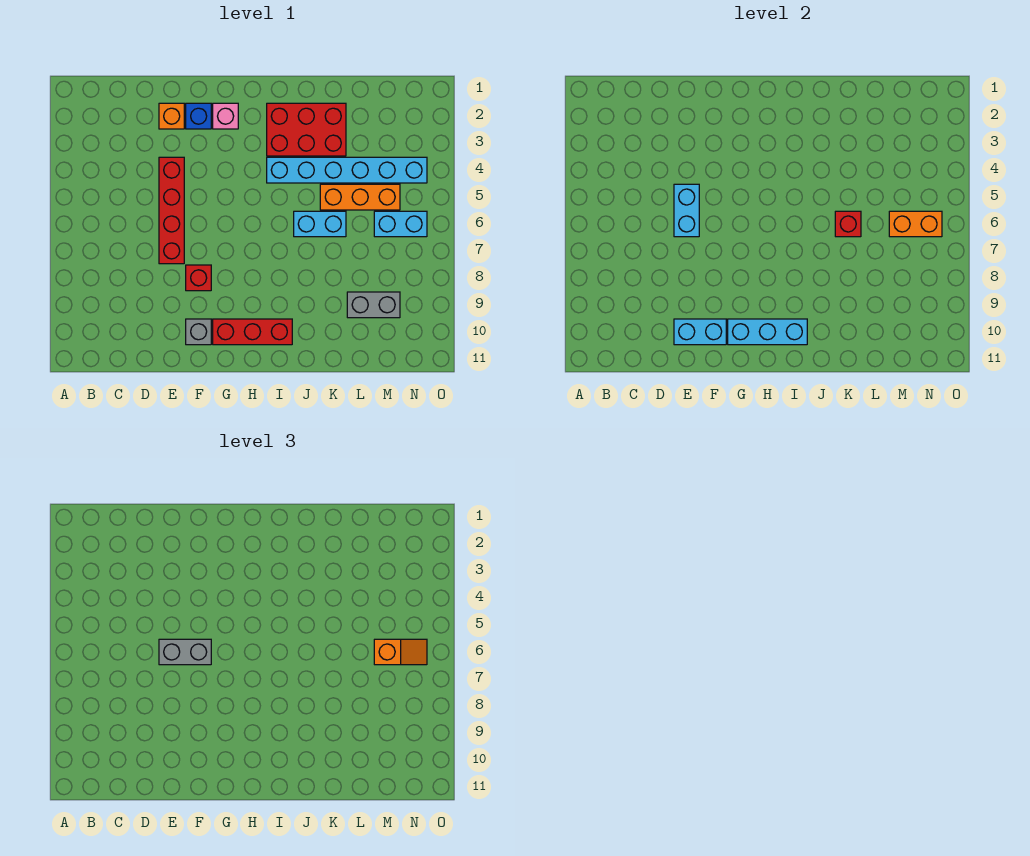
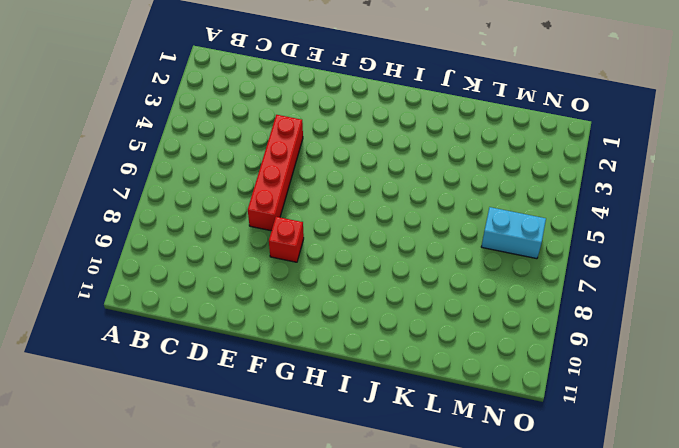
none -> orange 1x1 brick [159,103,184,129]
none -> blue 1x1 brick [186,103,211,129]
none -> grey 1x1 brick [186,319,211,345]

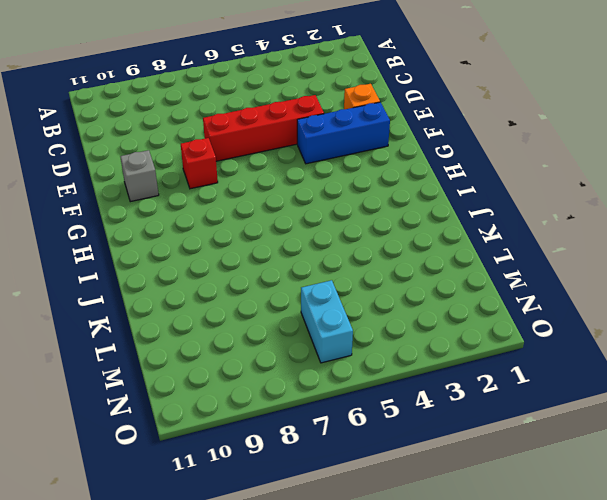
blue 1x3 brick [297,102,390,164] -> blue 1x1 brick [186,103,211,129]
none -> pink 1x1 brick [213,103,238,129]
none -> red 1x3 brick [213,319,292,345]
none -> red 2x3 brick [267,103,346,156]

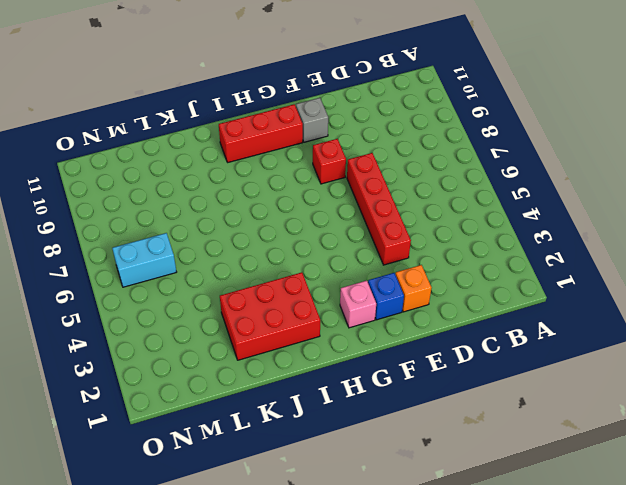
none -> cyan 1x6 brick [267,157,427,183]
none -> cyan 1x2 brick [294,211,346,237]
none -> orange 1x3 brick [320,184,400,210]

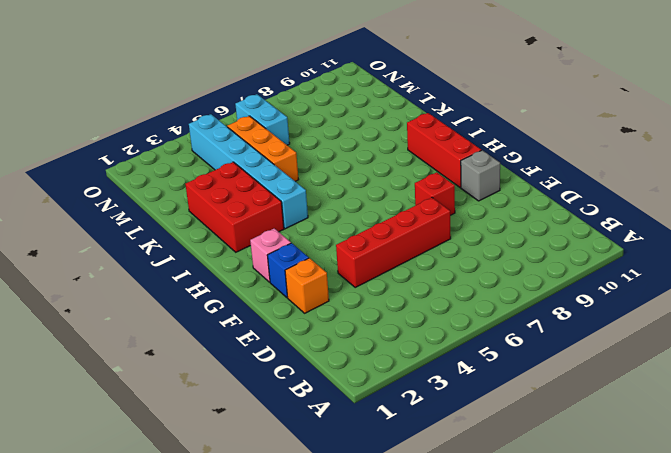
none -> cyan 1x2 brick [294,211,346,237]
none -> grey 1x2 brick [347,292,400,318]
none -> cyan 1x2 brick [674,184,699,237]

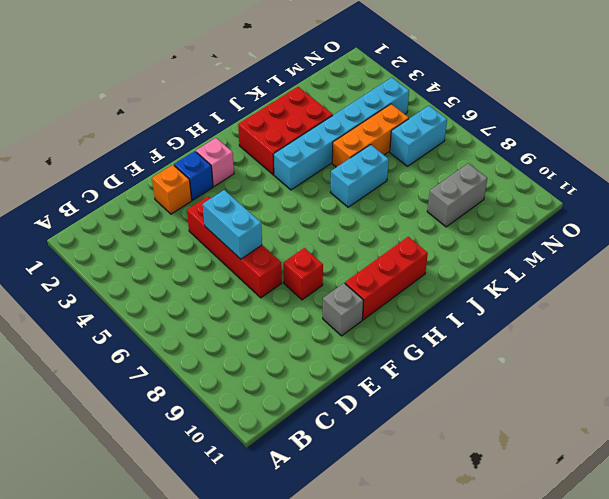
none -> cyan 1x2 brick [674,319,726,345]
none -> cyan 1x3 brick [728,319,807,345]
none -> red 1x1 brick [835,211,861,237]

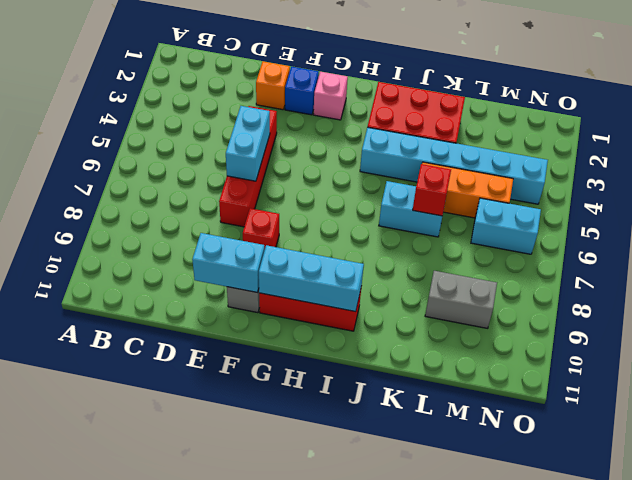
none -> orange 1x2 brick [889,211,942,237]
none -> grey 1x2 brick [159,639,211,665]
none -> orange 1x2 slope [374,639,427,665]

